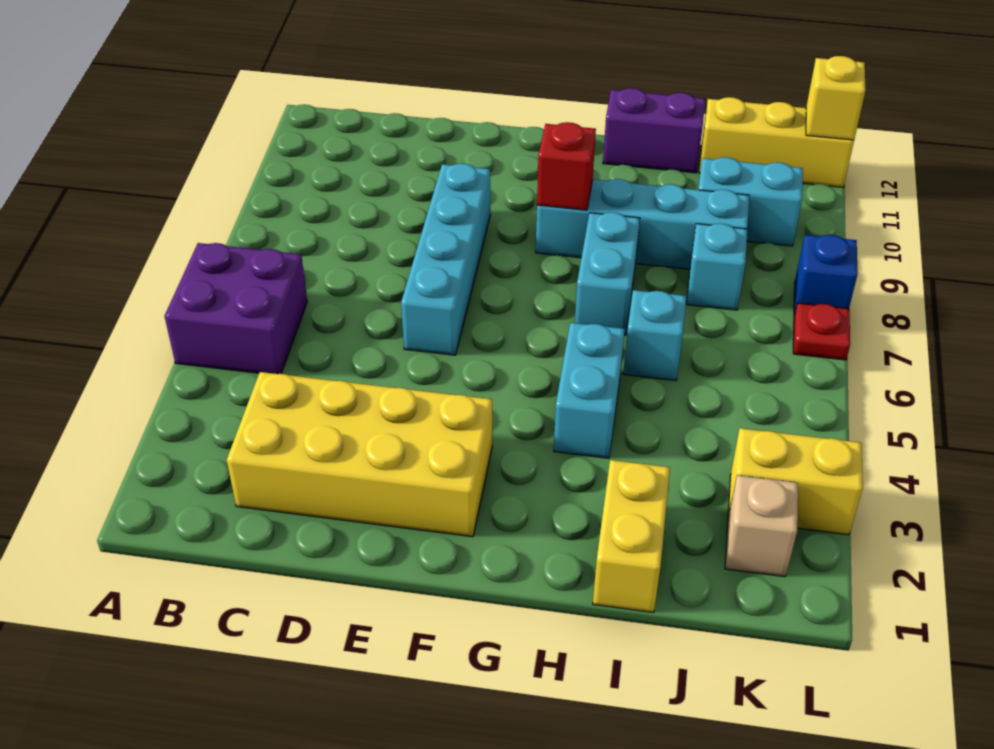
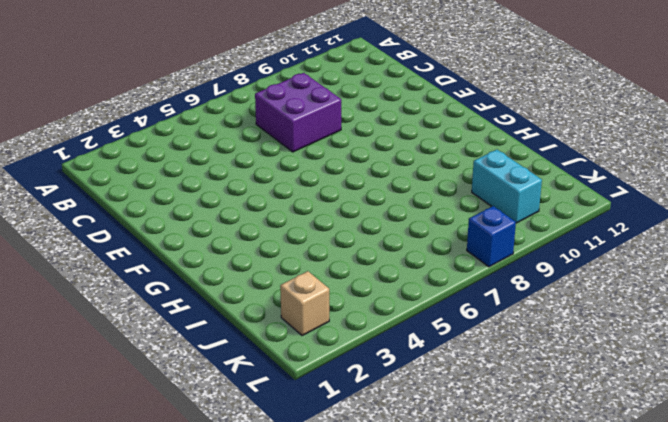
purple 2x2 brick [255,73,341,152] -> purple 2x2 brick moved to [165,243,307,374]
none -> yellow 2x4 brick [227,372,492,537]
none -> cyan 1x4 brick [401,163,490,355]
none -> cyan 1x4 brick [536,179,749,269]

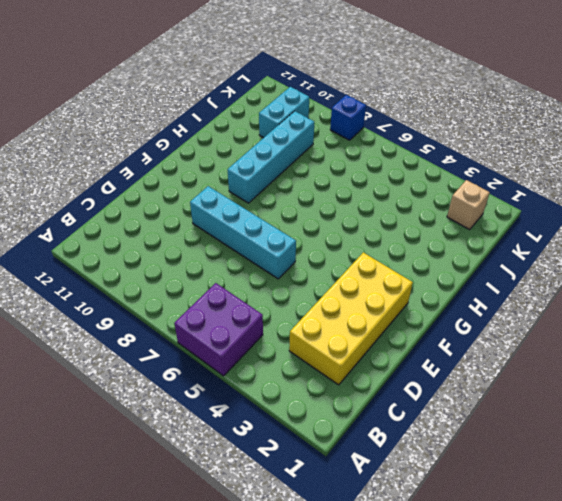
none -> cyan 1x2 brick [554,323,625,458]
none -> cyan 1x2 brick [575,212,640,335]
none -> purple 1x2 brick [603,88,705,173]

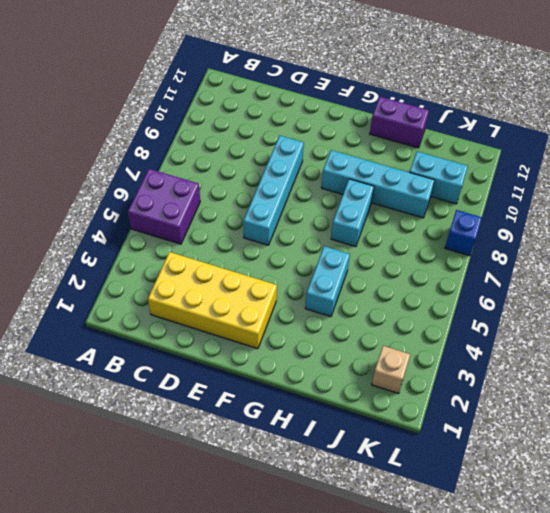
none -> yellow 1x2 brick [593,460,670,612]
none -> cyan 1x1 brick [623,290,686,381]
none -> cyan 1x1 brick [687,223,747,310]

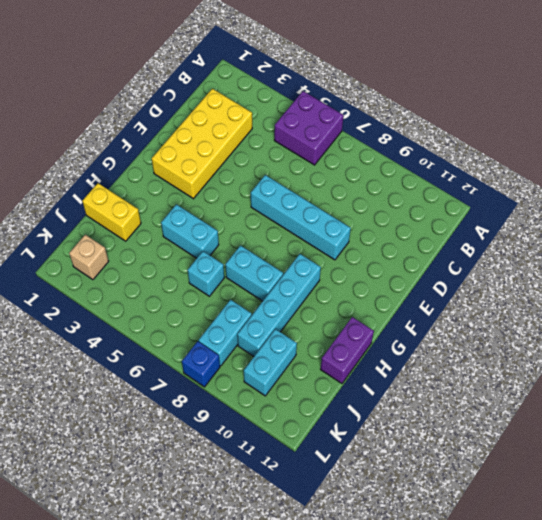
cyan 1x2 brick [199,300,252,366] -> cyan 1x1 brick [687,223,747,310]
none -> yellow 1x3 brick [699,97,854,187]
none -> yellow 1x2 brick [728,428,863,535]
none -> red 1x1 plate [793,303,850,360]

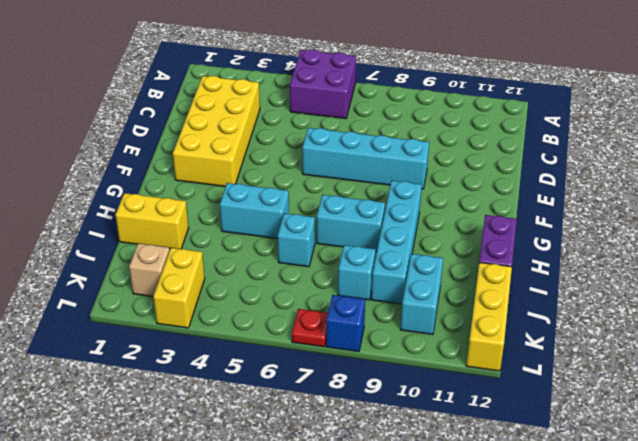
none -> red 1x1 brick [537,122,596,210]
none -> yellow 1x1 brick [806,56,866,140]

